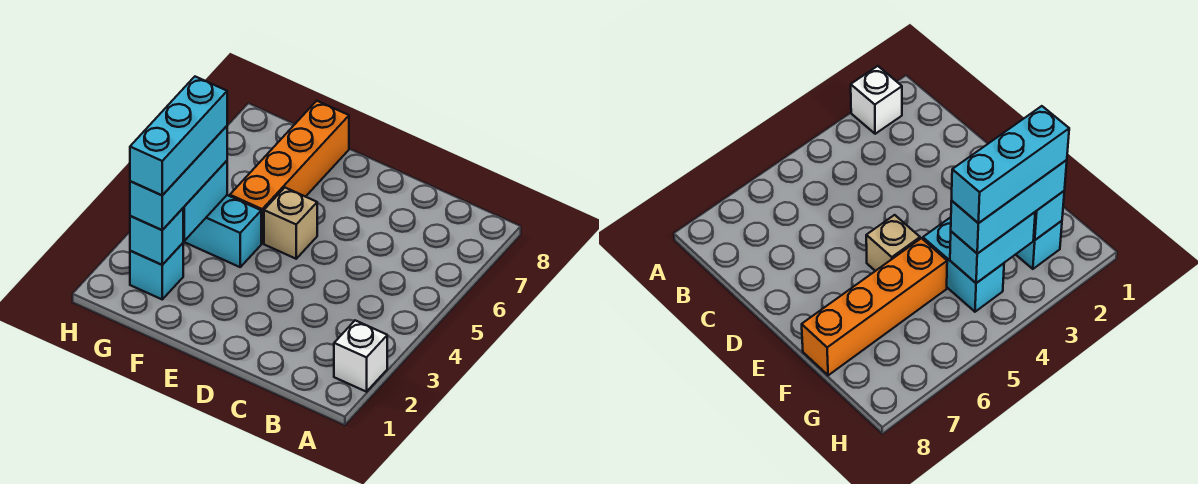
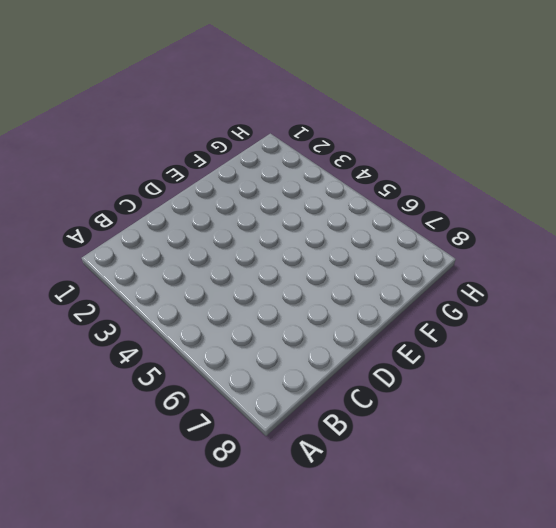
none -> white 1x1 brick [334,320,387,392]
none -> tan 1x1 brick [264,188,317,259]

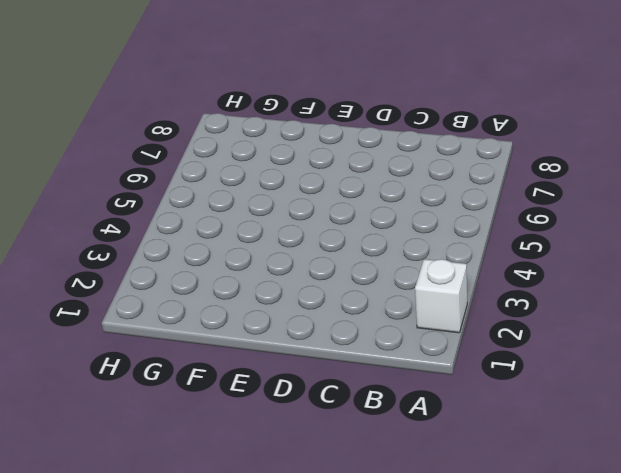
none -> tan 1x1 brick [264,188,317,259]
none -> cyan 1x2 brick [183,195,261,267]

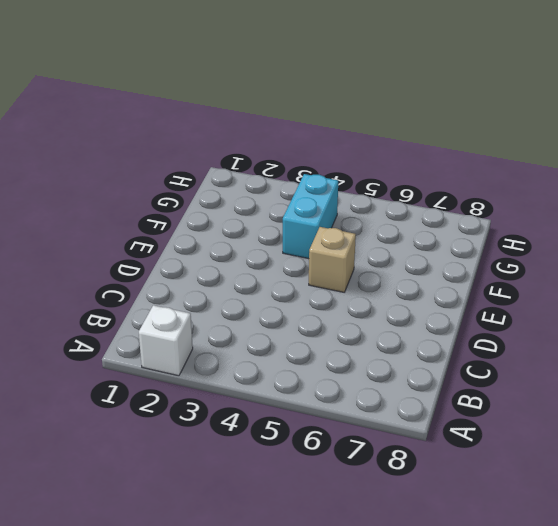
none -> orange 1x4 brick [230,101,349,243]
none -> cyan 1x1 brick [130,243,183,299]

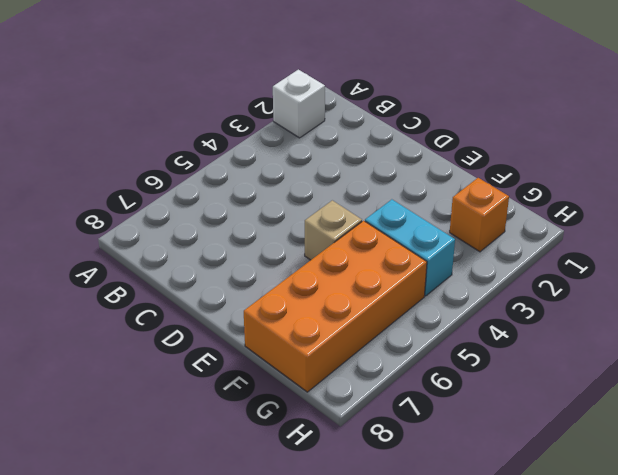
orange 2x4 brick [244,221,427,392] -> orange 1x4 brick [230,101,349,243]
orange 1x1 brick [450,178,509,252] -> cyan 1x1 brick [130,243,183,299]
none -> cyan 1x1 brick [130,208,183,265]
none -> cyan 1x2 brick [183,161,227,241]

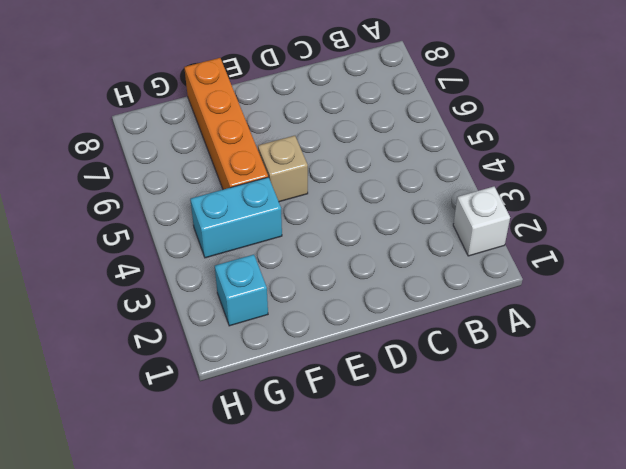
none -> cyan 1x1 brick [130,208,183,265]
none -> cyan 1x2 brick [183,161,227,241]

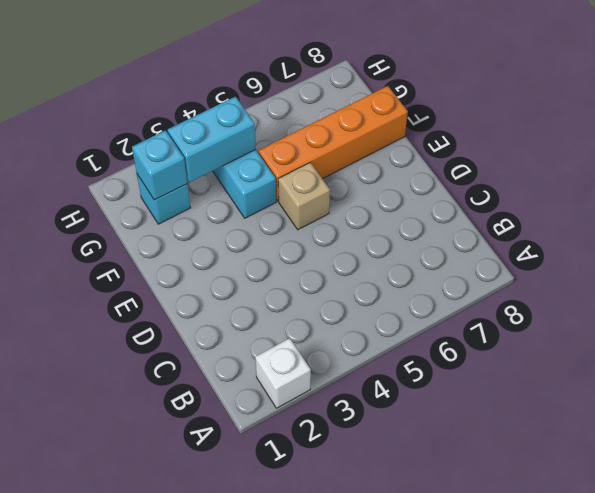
none -> cyan 1x3 brick [130,126,227,230]
none -> cyan 1x3 brick [130,77,227,195]

